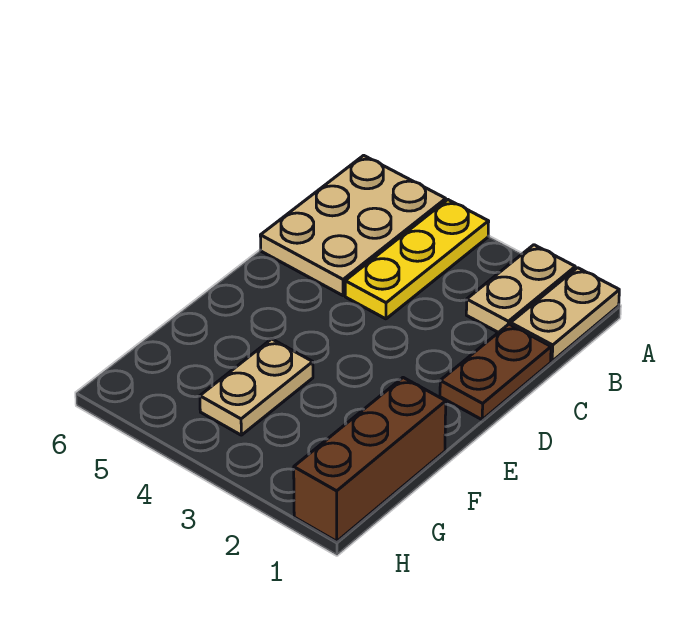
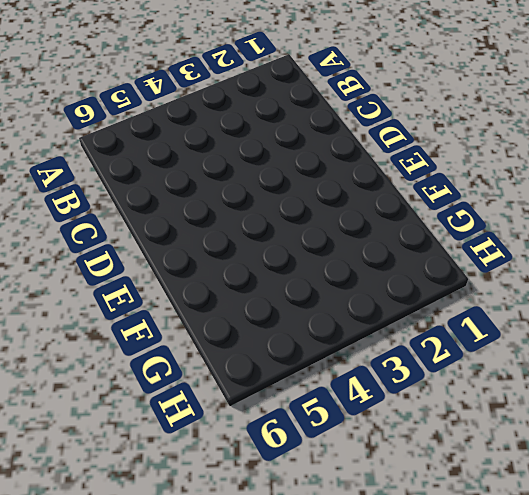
none -> tan 1x2 plate [511,268,619,361]
none -> tan 1x2 plate [466,245,575,333]

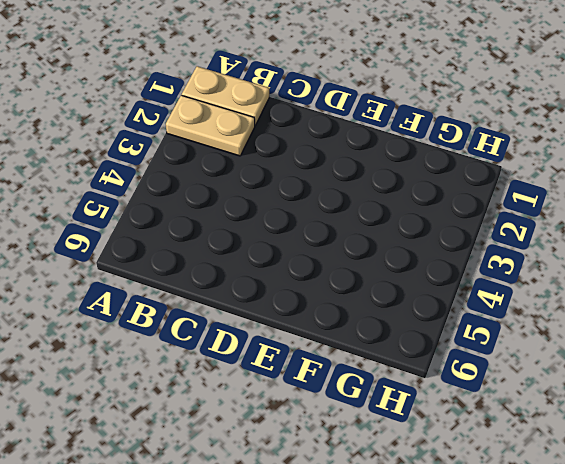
none -> yellow 1x3 plate [345,200,489,319]
none -> tan 2x3 plate [260,155,446,296]

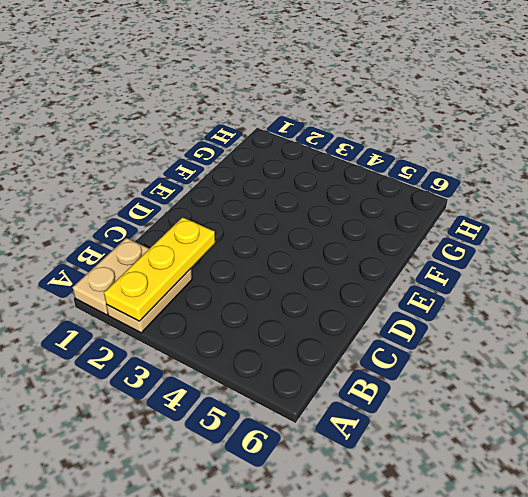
yellow 1x3 plate [104,217,215,321] -> yellow 1x3 plate moved to [345,200,489,319]
none -> tan 2x3 plate [260,155,446,296]
none -> brown 1x2 plate [440,324,551,420]

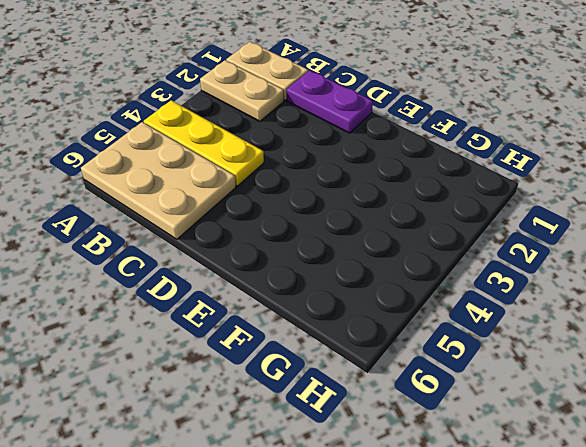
purple 1x2 plate [286,70,373,133] -> brown 1x2 plate [440,324,551,420]
none -> brown 1x3 brick [294,378,446,541]
none -> tan 1x2 plate [200,339,313,435]

